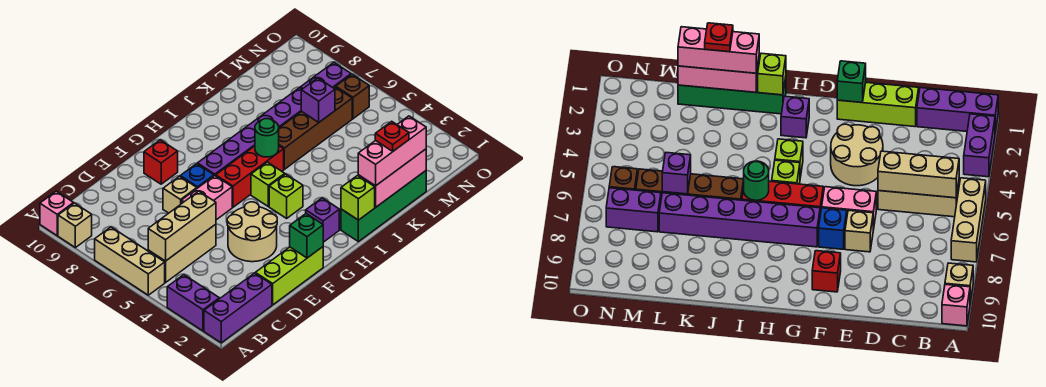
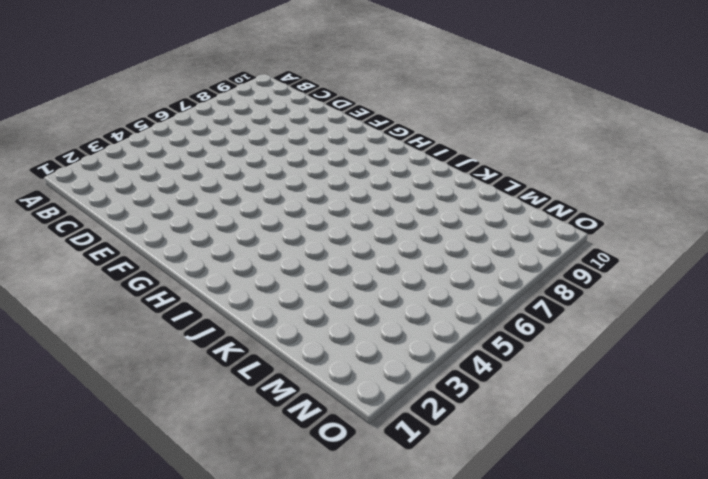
none -> purple 1x3 brick [204,273,272,343]
none -> purple 1x2 brick [167,275,219,331]
none -> tan 1x3 brick [95,227,165,295]

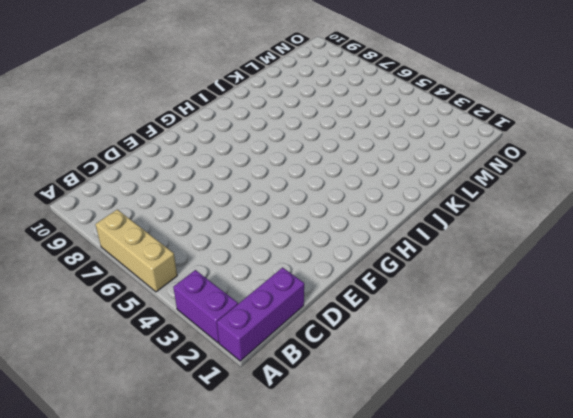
none -> tan 1x1 brick [58,203,92,248]
none -> pink 1x1 brick [40,191,74,236]
none -> tan 1x3 brick [148,224,216,283]

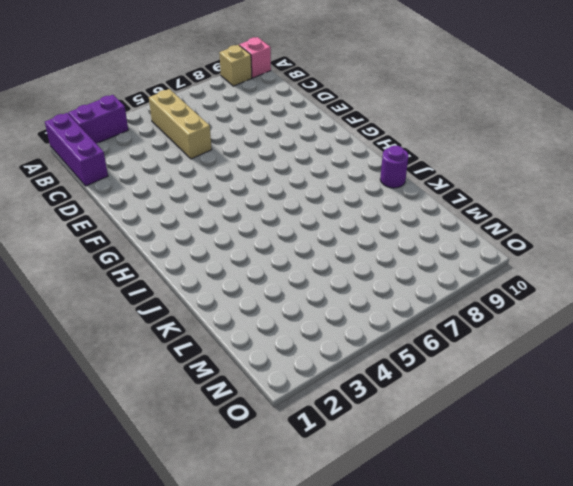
purple 1x1 round brick [380,146,409,188] -> none
none -> tan 1x3 brick [95,227,165,295]
none -> lime 1x3 brick [255,247,323,305]
none -> tan 2x2 round brick [227,202,277,262]

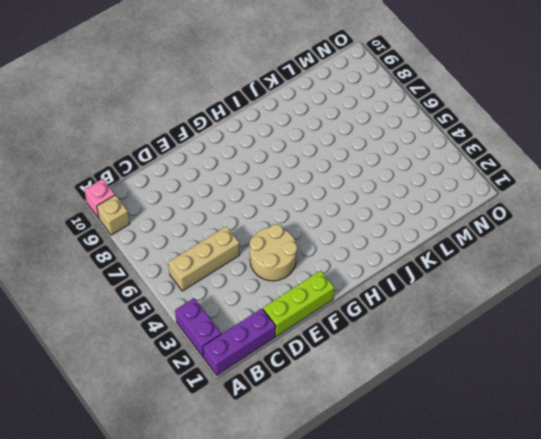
none -> tan 1x3 brick [95,227,165,295]
none -> pink 1x2 brick [181,176,232,220]
none -> tan 1x1 brick [163,176,197,213]

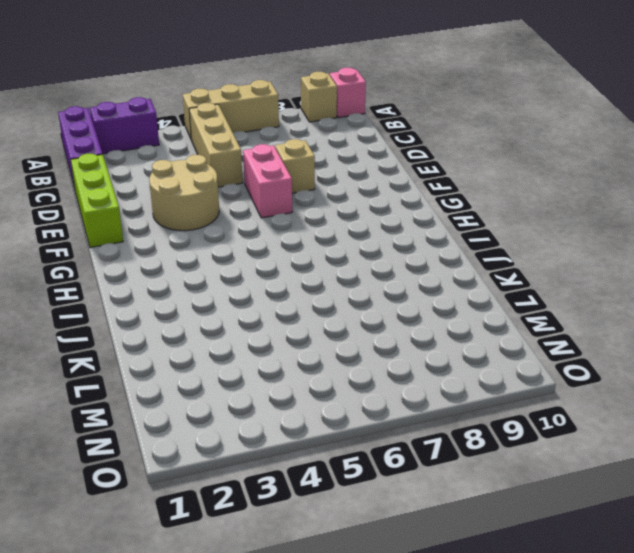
none -> blue 1x1 brick [180,164,214,188]
none -> red 1x1 brick [144,140,178,184]
none -> red 1x3 brick [216,146,284,207]

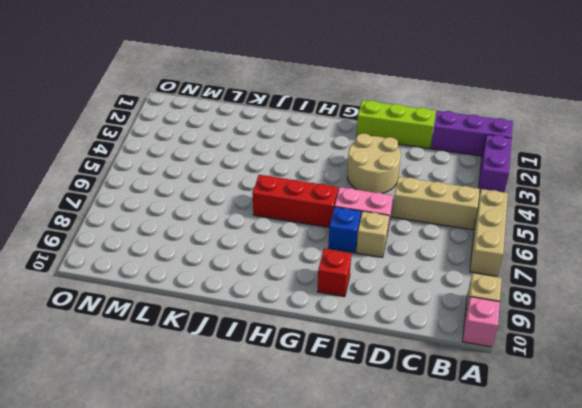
none -> purple 1x6 brick [197,88,302,176]
none -> purple 1x1 brick [306,198,339,242]
none -> lime 1x1 brick [269,174,303,218]

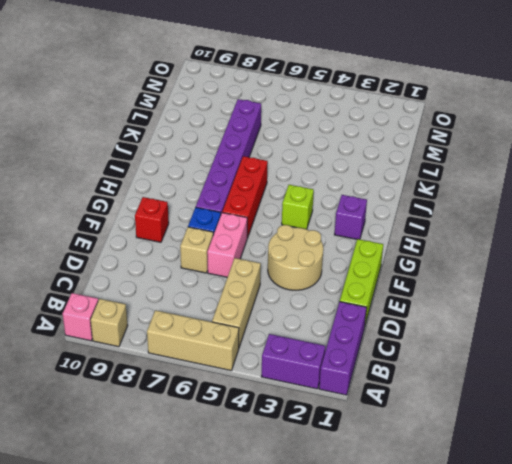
none -> lime 1x1 brick [251,162,285,207]
none -> green 1x4 brick [341,171,426,242]
none -> brown 1x4 brick [279,87,352,169]

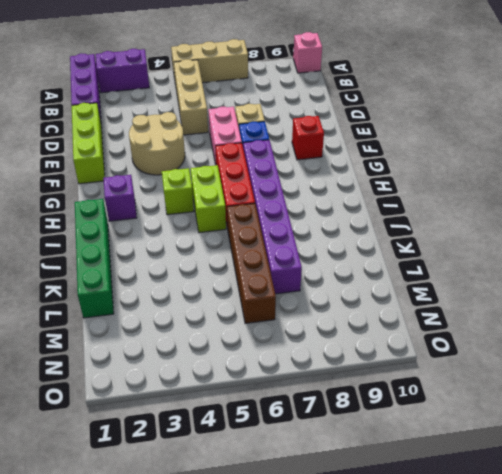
lime 1x2 brick [191,165,226,233] -> lime 1x1 brick [251,162,285,207]
none -> tan 1x1 brick [58,203,92,248]
none -> purple 1x2 brick [300,62,351,89]
none -> brown 1x1 brick [336,74,369,119]

